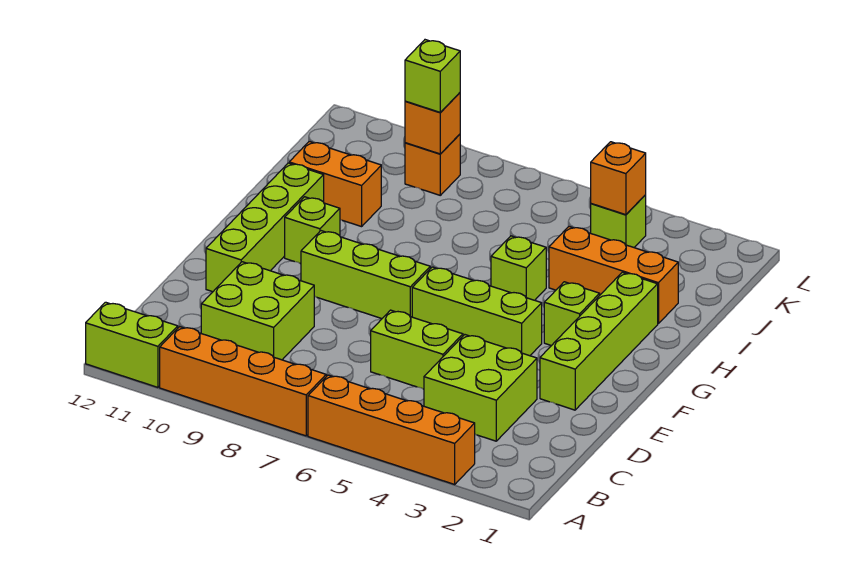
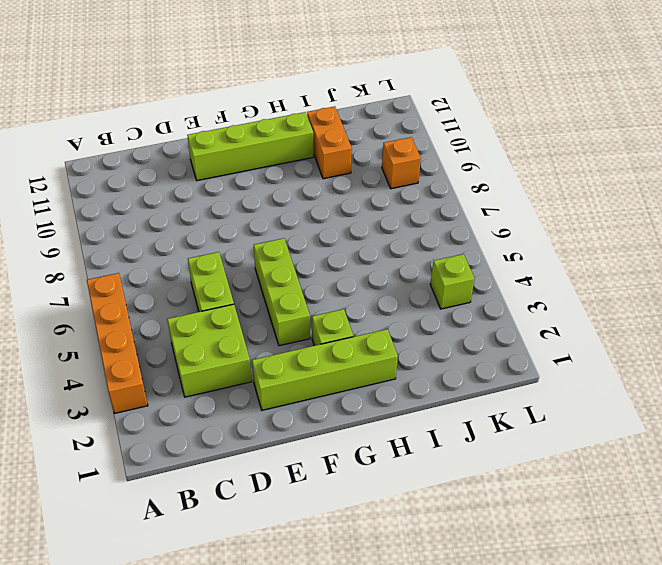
none -> orange 1x4 brick [160,327,326,436]
none -> lime 1x2 brick [86,302,178,387]
none -> lime 2x2 brick [201,262,314,360]

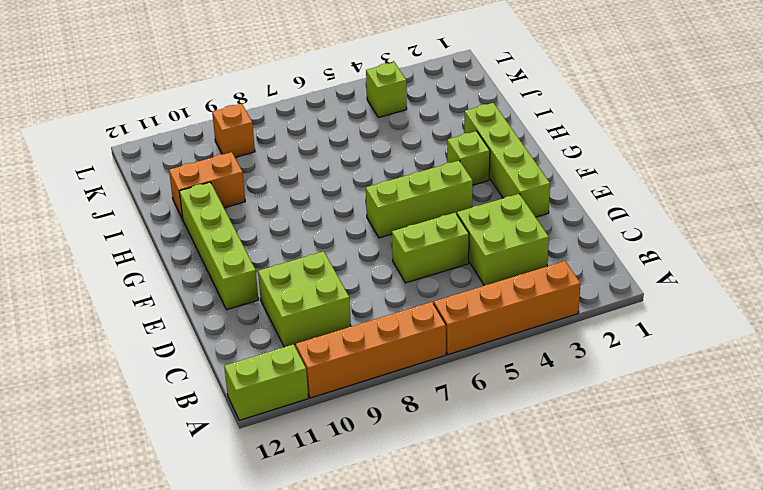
none -> lime 1x3 brick [301,231,430,318]
none -> lime 1x1 brick [285,197,340,264]
none -> lime 1x1 brick [491,236,546,300]

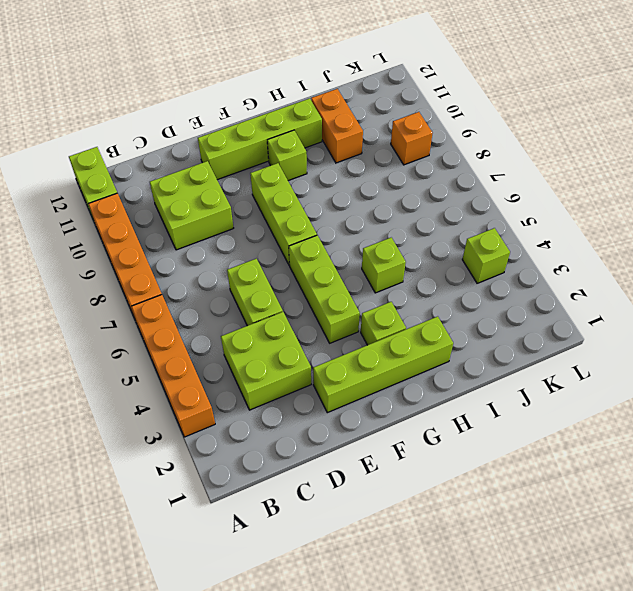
none -> orange 1x3 brick [549,227,678,324]
none -> orange 1x1 brick [591,142,646,215]
none -> orange 1x1 brick [405,93,460,154]

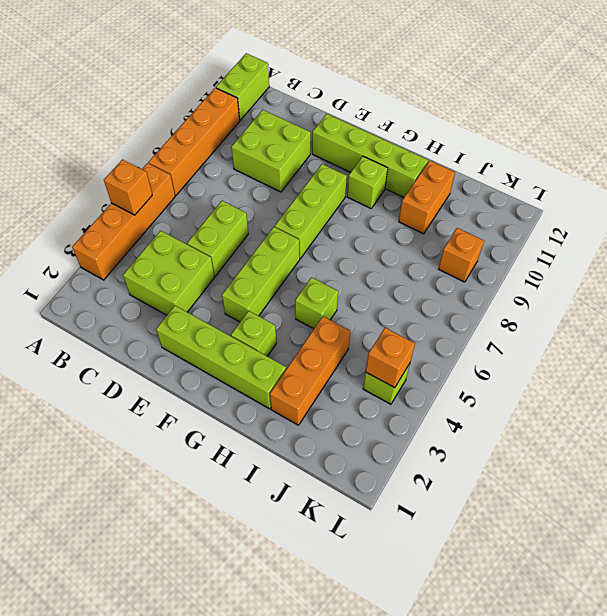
orange 1x1 brick [104,160,152,215] -> orange 1x1 brick moved to [405,93,460,154]
none -> lime 1x1 brick [405,40,460,113]

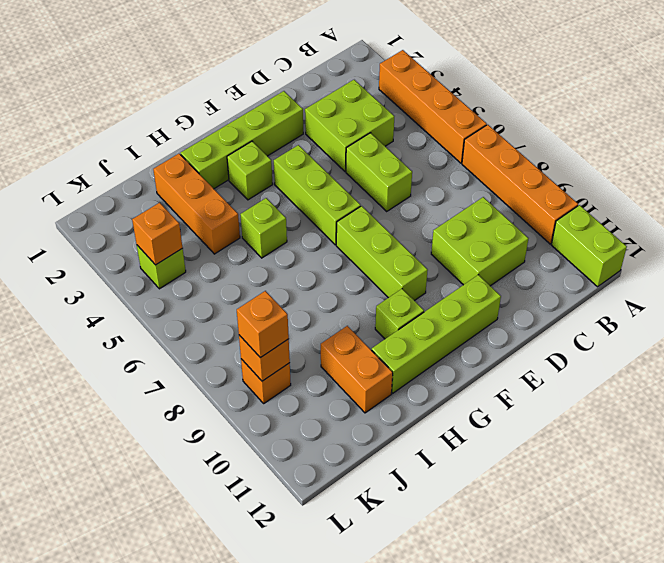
orange 1x1 brick [237,291,289,358] -> lime 1x1 brick [405,40,460,113]

